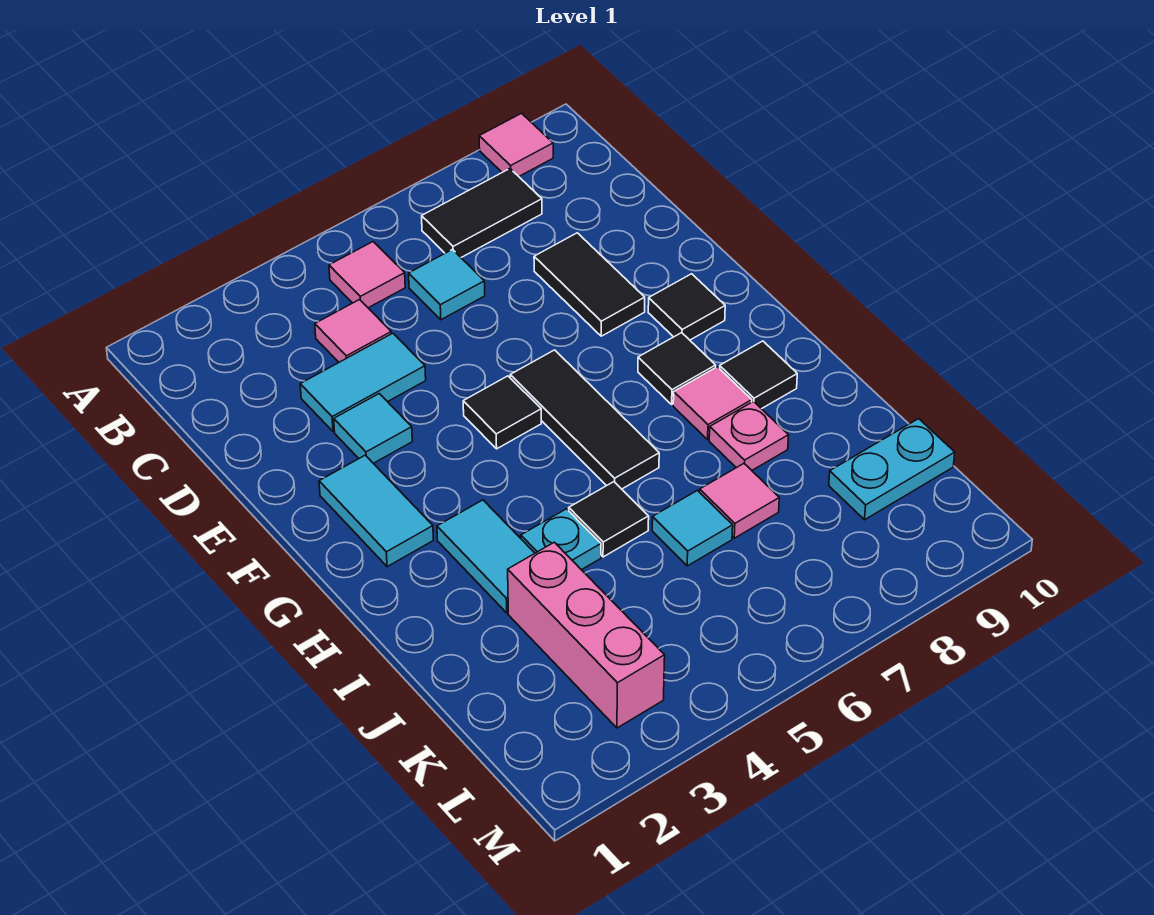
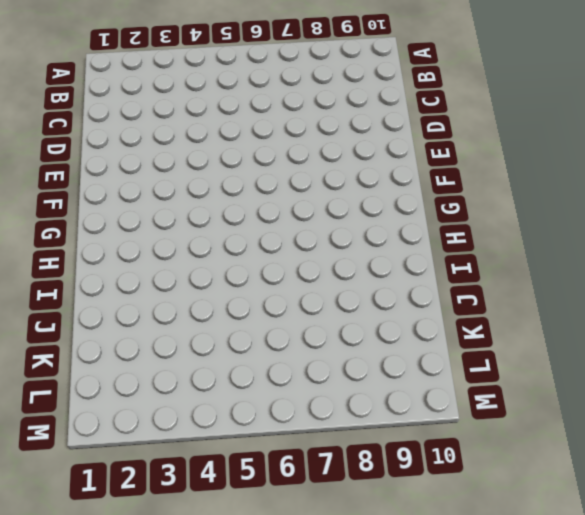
none -> pink 1x1 tile [479,113,553,176]
none -> pink 1x1 tile [329,242,405,308]
none -> black 1x2 tile [422,169,542,257]

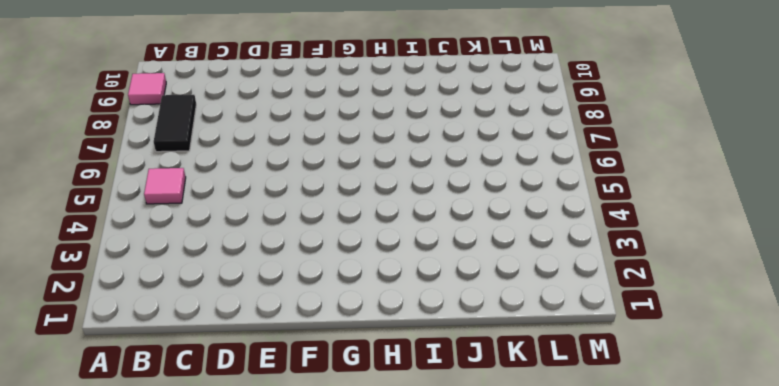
none -> pink 1x1 tile [315,300,391,362]
none -> cyan 1x1 tile [409,250,485,320]
none -> cyan 1x2 tile [300,333,426,432]

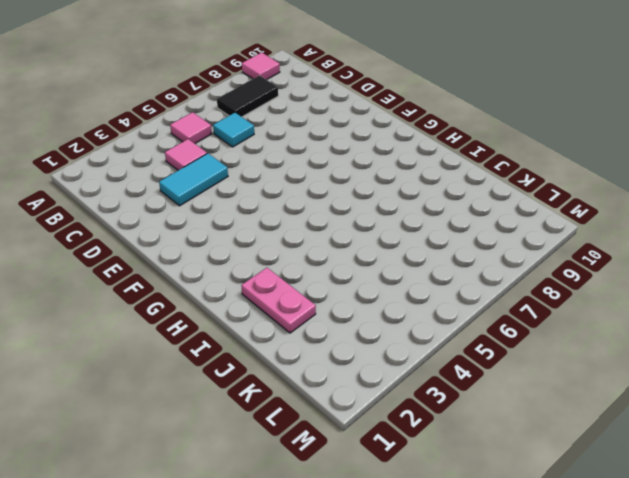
pink 1x2 plate [241,268,316,333] -> none
none -> black 1x2 tile [534,233,645,336]
none -> cyan 1x1 tile [334,394,412,463]
none -> cyan 1x2 tile [319,455,433,567]

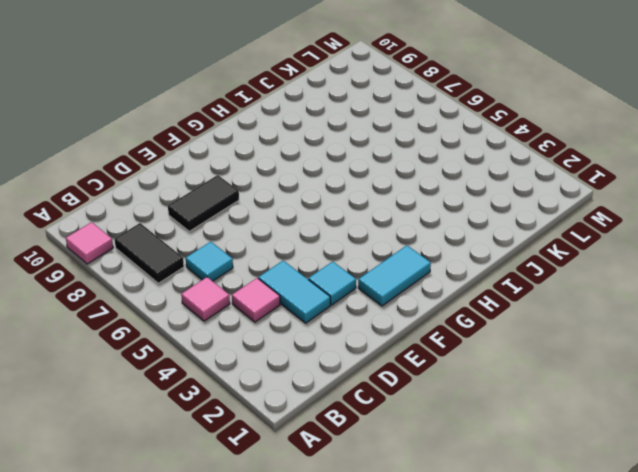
none -> black 1x1 tile [463,376,541,449]
none -> black 1x3 tile [510,350,659,489]
none -> black 1x1 tile [648,274,725,340]

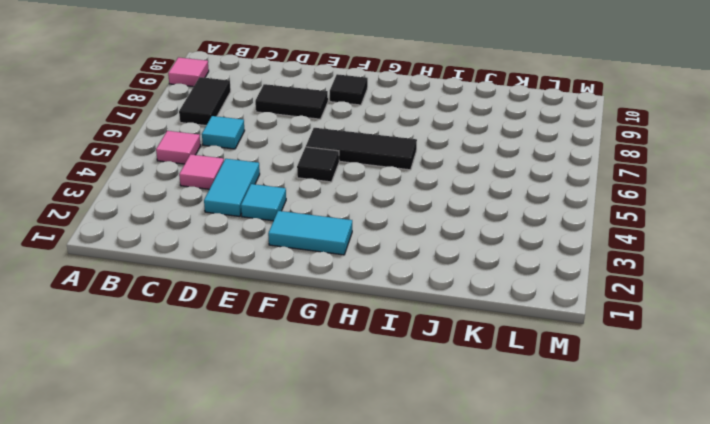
none -> black 1x1 tile [638,333,716,404]
none -> cyan 1x2 tile [437,500,535,613]
none -> pink 1x1 tile [673,367,752,439]

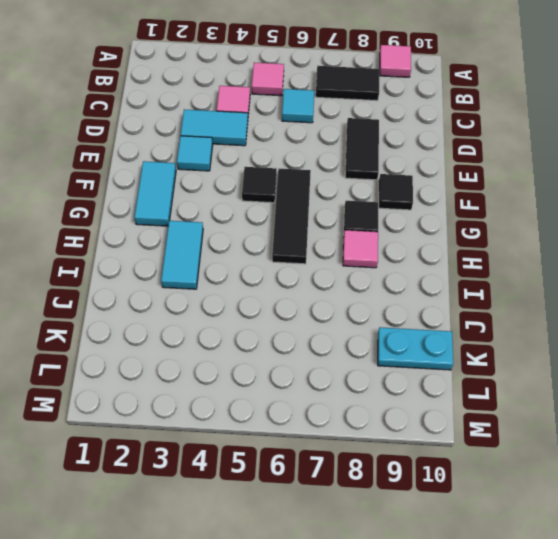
none -> black 1x1 tile [720,341,797,409]
none -> cyan 1x1 plate [521,509,601,570]
none -> black 1x1 tile [569,482,649,557]

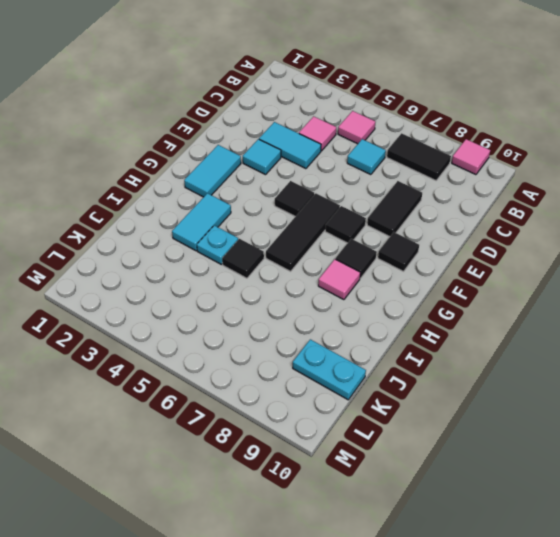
black 1x1 tile [325,206,366,243] -> black 1x1 tile moved to [720,341,797,409]
none -> pink 1x1 plate [709,402,789,470]
none -> pink 1x3 brick [508,542,665,728]
none -> cyan 1x1 tile [652,490,733,566]

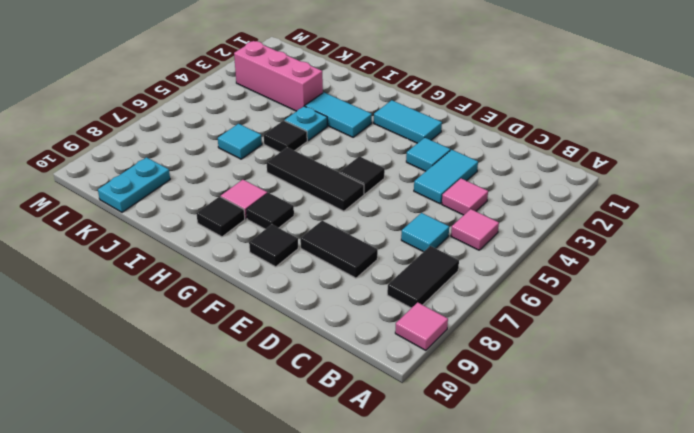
none -> pink 1x1 plate [709,402,789,470]
none -> pink 1x1 tile [700,464,779,538]

